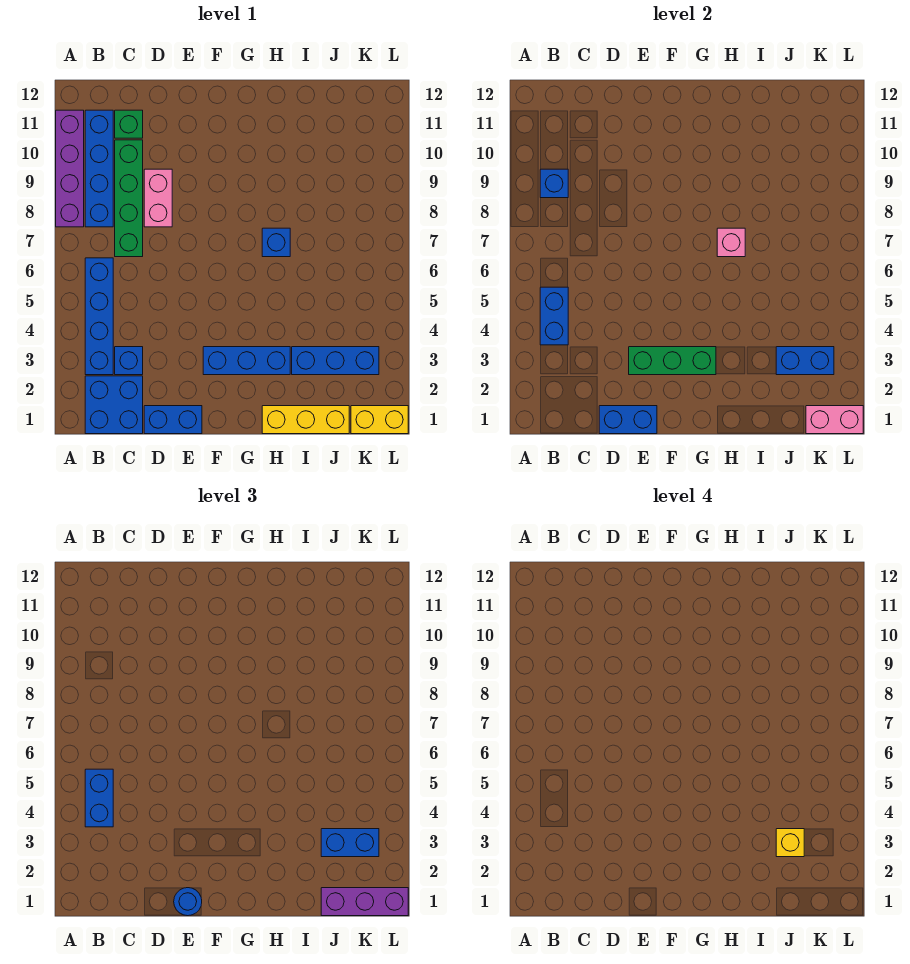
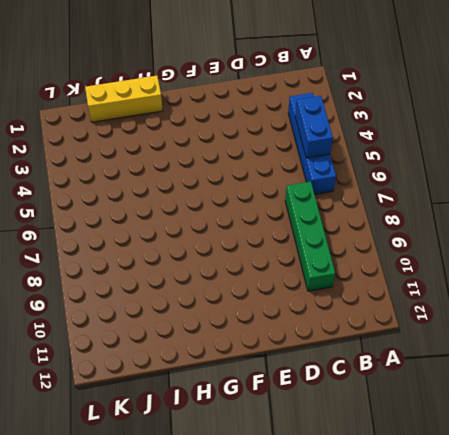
none -> purple 1x4 brick [56,110,84,227]
none -> blue 2x2 brick [85,376,143,434]
none -> blue 1x4 brick [85,110,113,227]

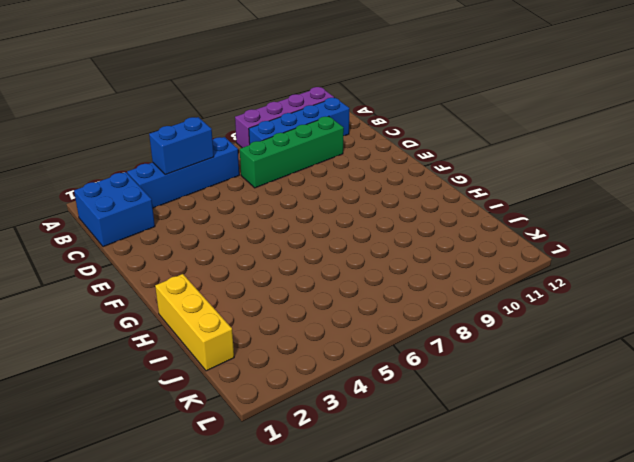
none -> blue 1x1 brick [115,347,143,375]
none -> green 1x1 brick [115,110,143,138]
none -> blue 1x2 brick [144,406,202,434]

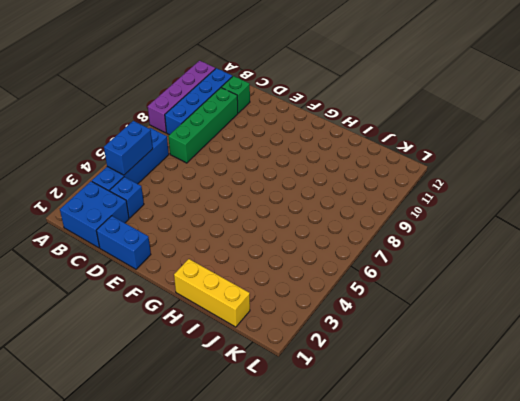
none -> pink 1x2 brick [144,169,172,227]
none -> blue 1x3 brick [203,347,290,375]
none -> blue 1x1 brick [262,228,290,257]

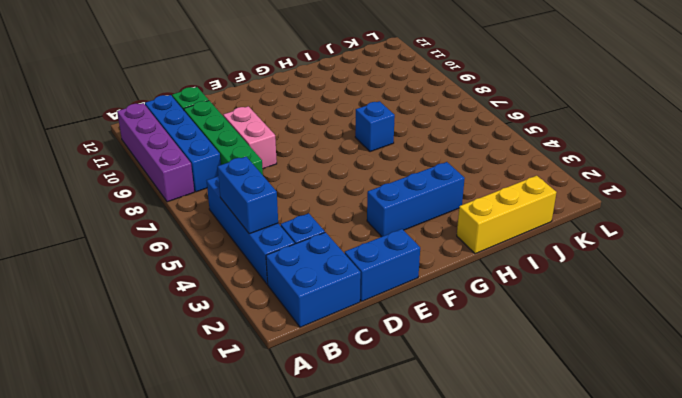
none -> blue 1x3 brick [292,347,379,375]
none -> yellow 1x2 brick [351,406,408,434]
none -> blue 1x1 brick [540,169,568,198]

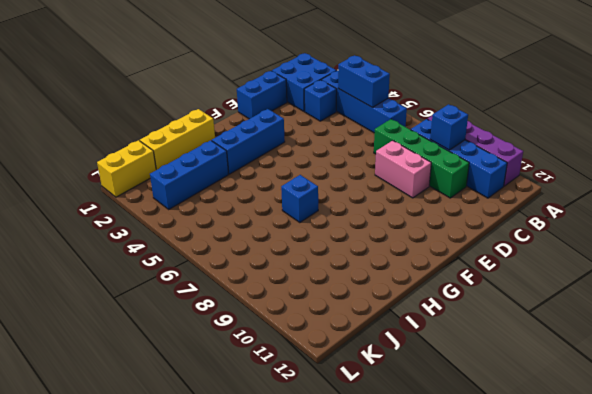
none -> green 1x1 brick [115,110,143,138]
none -> blue 1x2 brick [599,406,657,434]
none -> green 1x3 brick [629,347,716,375]

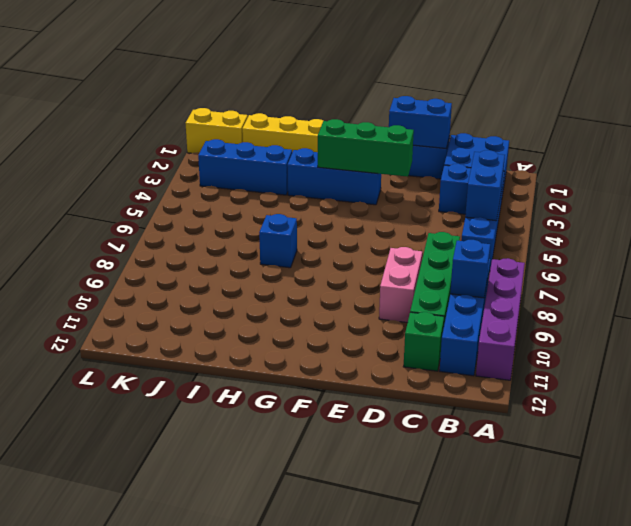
none -> pink 1x1 brick [717,228,745,257]
none -> blue 1x2 brick [776,347,834,375]
none -> pink 1x2 brick [806,406,863,434]

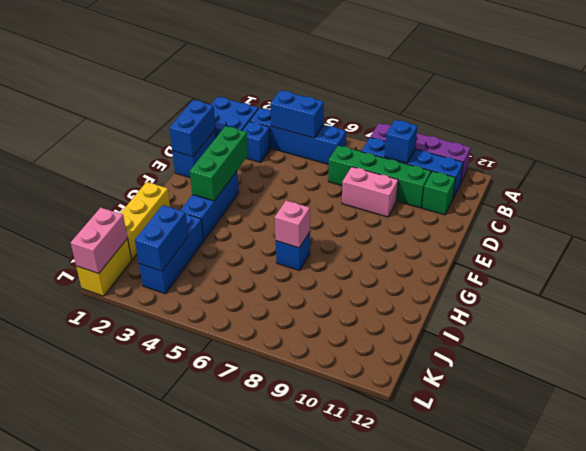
none -> blue 1x2 brick [85,769,113,827]
none -> blue 1x1 round brick [174,888,202,916]
none -> purple 1x3 brick [321,888,408,916]

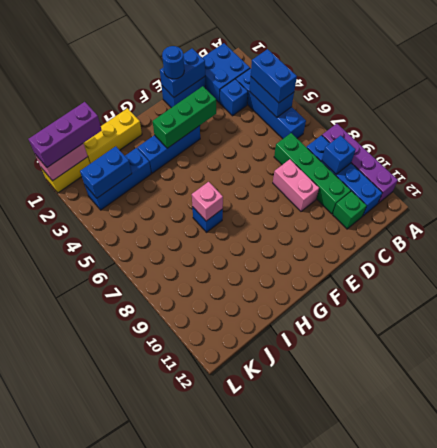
none -> blue 1x2 brick [321,829,379,857]
none -> yellow 1x1 brick [776,829,804,857]

